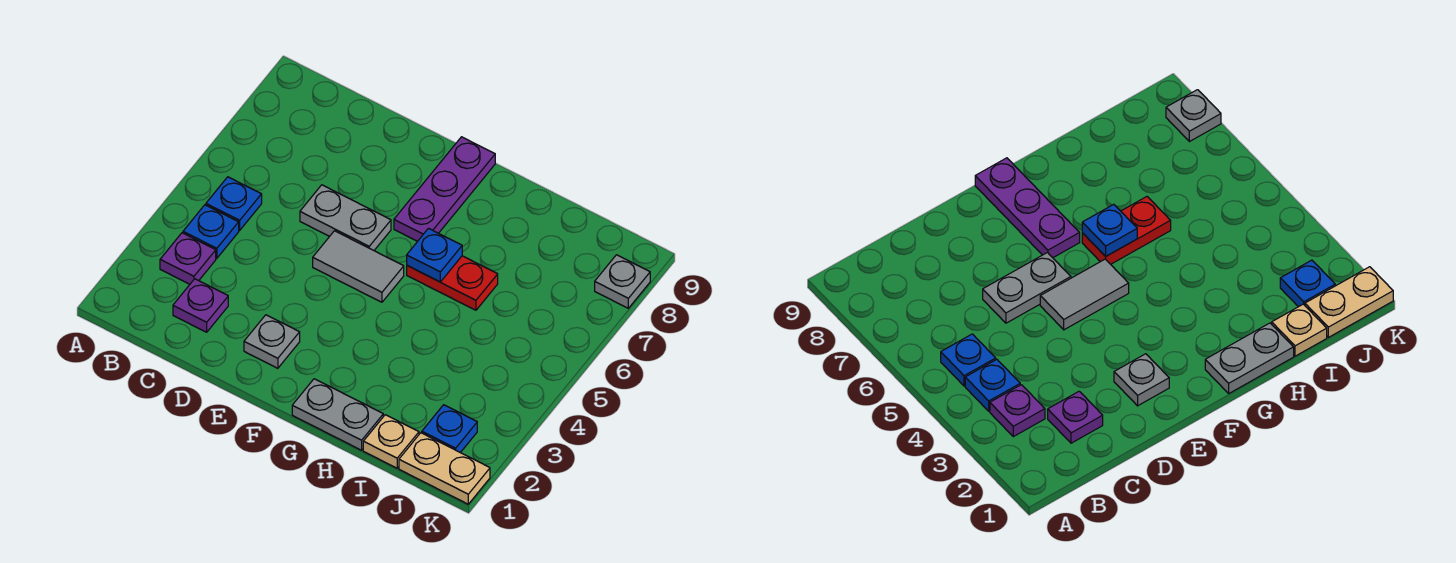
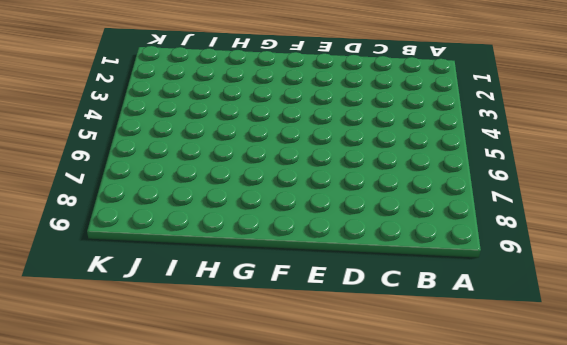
none -> purple 1x1 plate [160,233,216,284]
none -> blue 1x1 plate [183,205,239,258]
none -> blue 1x1 plate [206,177,262,230]

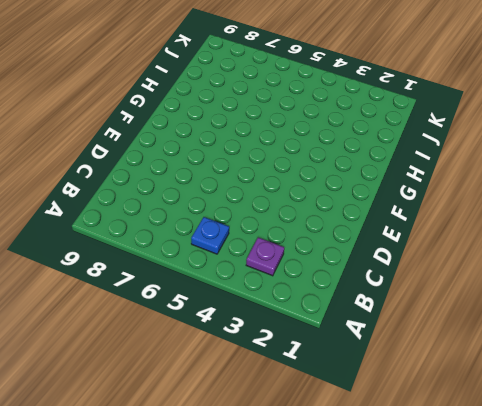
none -> blue 1x1 plate [183,205,239,258]
none -> purple 1x1 plate [173,279,228,332]
none -> grey 1x2 plate [300,185,391,250]

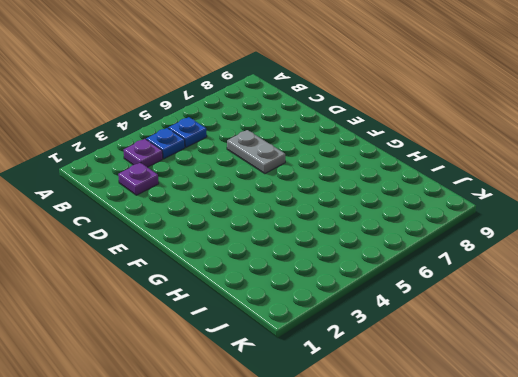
none -> grey 1x1 plate [244,315,300,368]
none -> grey 1x2 tile [313,231,404,302]
none -> purple 1x3 plate [394,137,495,241]

